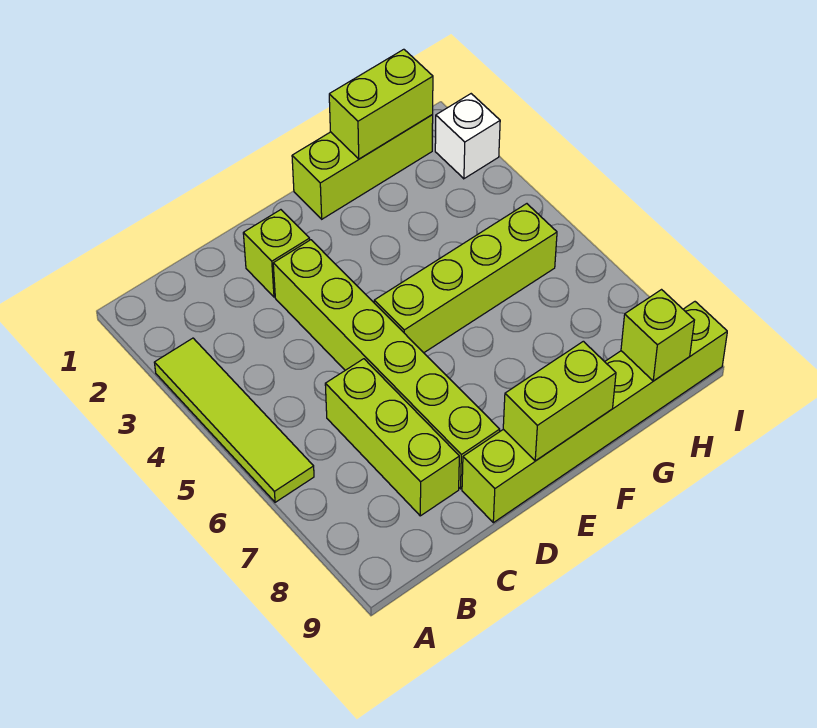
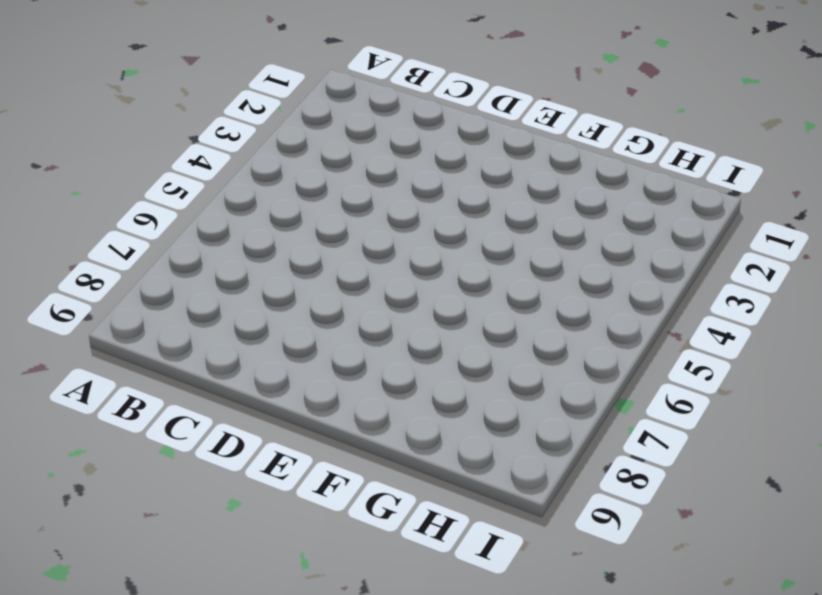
none -> lime 1x4 tile [154,338,314,502]
none -> lime 1x3 brick [325,359,459,516]

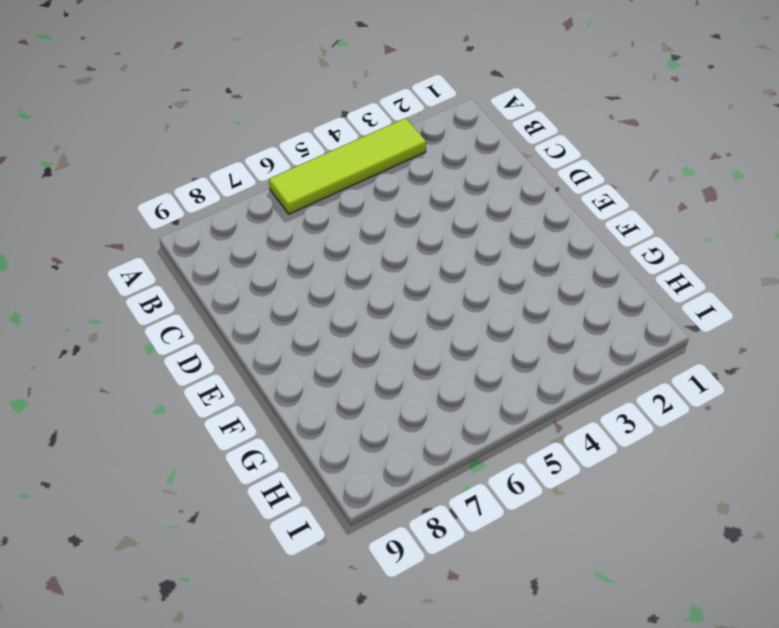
none -> lime 1x3 brick [325,359,459,516]
none -> lime 1x1 brick [243,210,310,297]

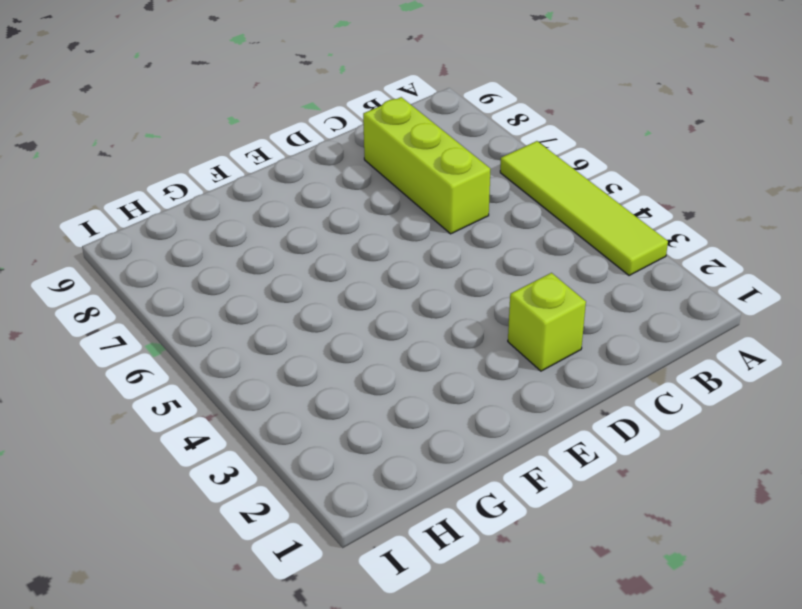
none -> lime 1x6 brick [273,240,500,489]
none -> lime 1x6 brick [462,302,727,523]

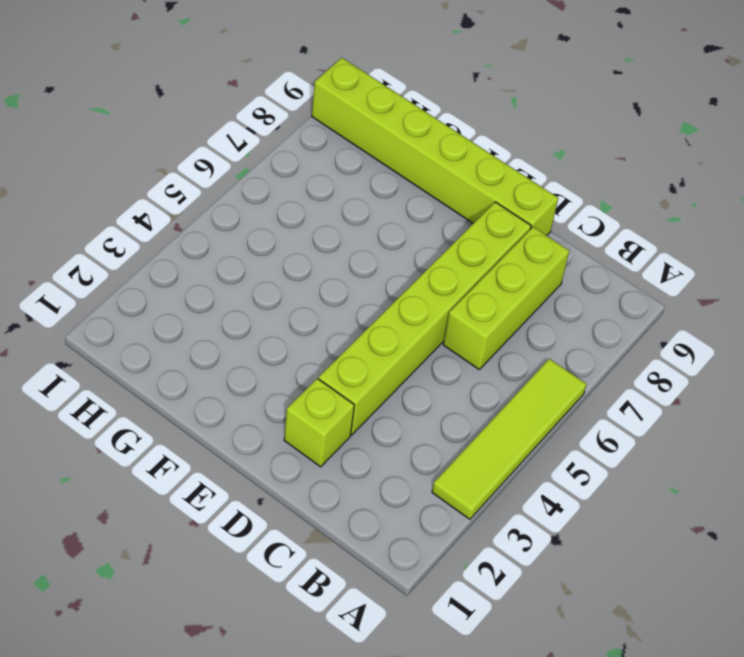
none -> lime 1x4 brick [374,204,557,353]
none -> lime 1x3 brick [292,115,433,219]

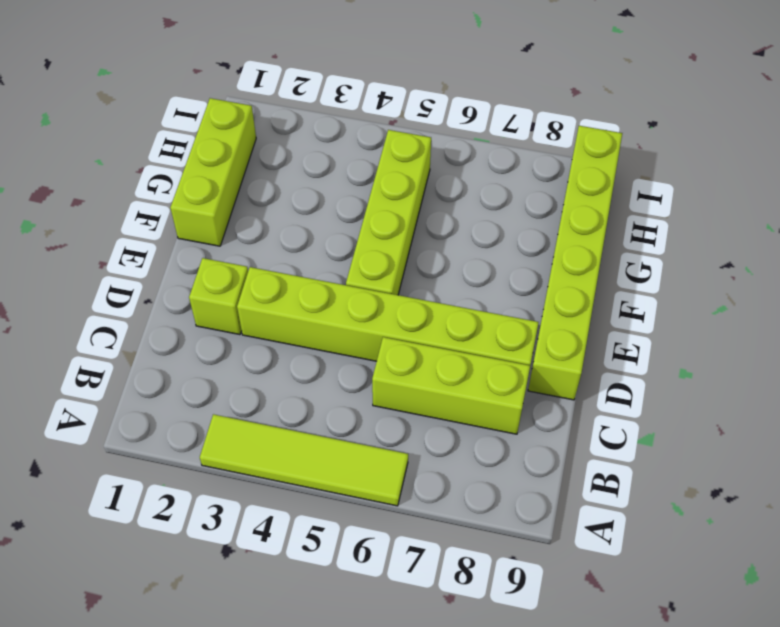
none -> white 1x1 brick [435,94,500,179]
none -> lime 1x2 brick [503,341,616,461]

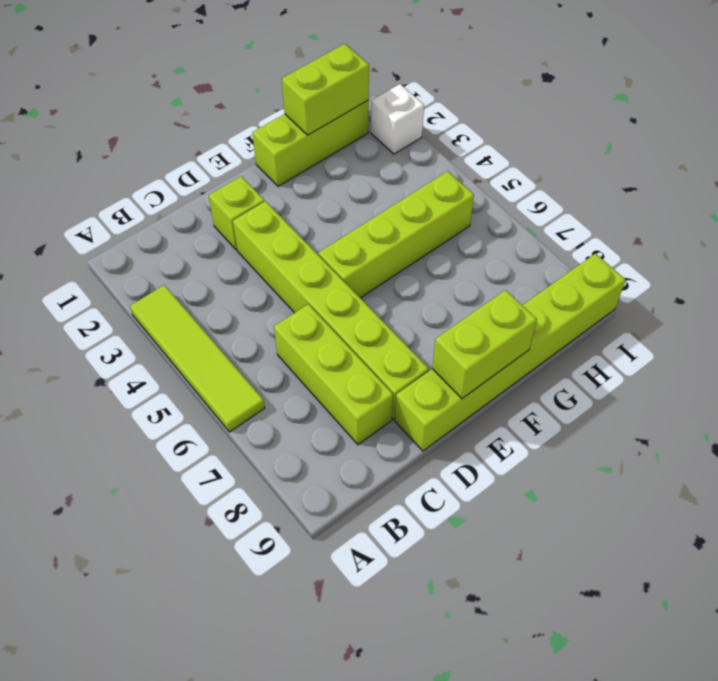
none -> lime 1x1 brick [621,290,694,381]

